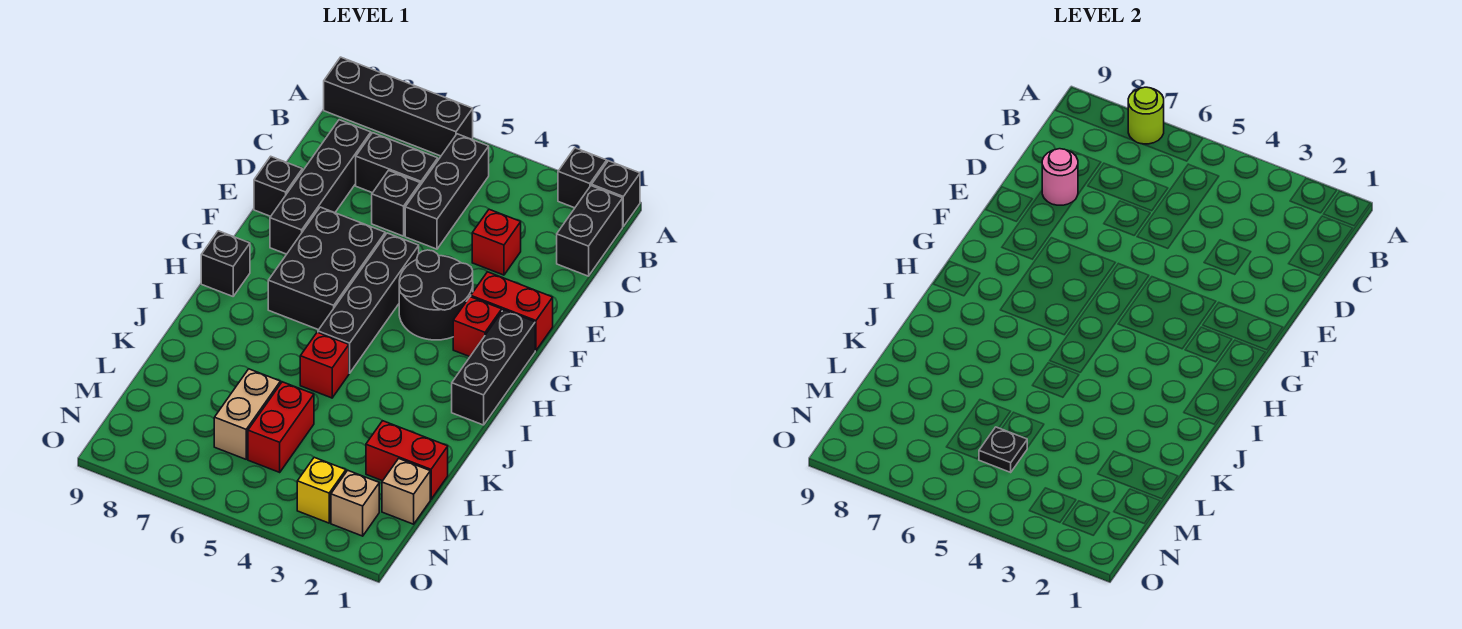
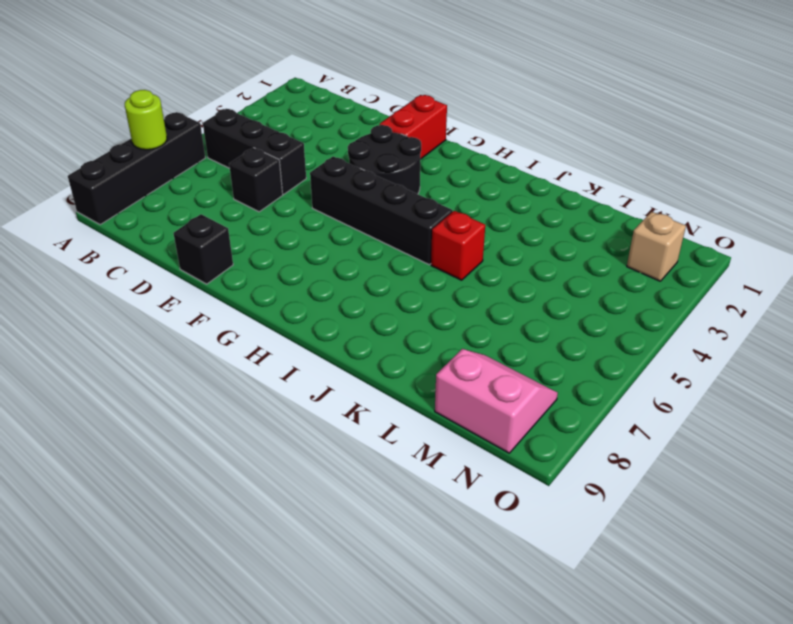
pink 2x2 slope [435,349,558,453] -> none
none -> black 1x1 brick [592,161,640,226]
none -> black 1x1 brick [558,148,607,208]
none -> black 1x2 brick [557,186,623,276]

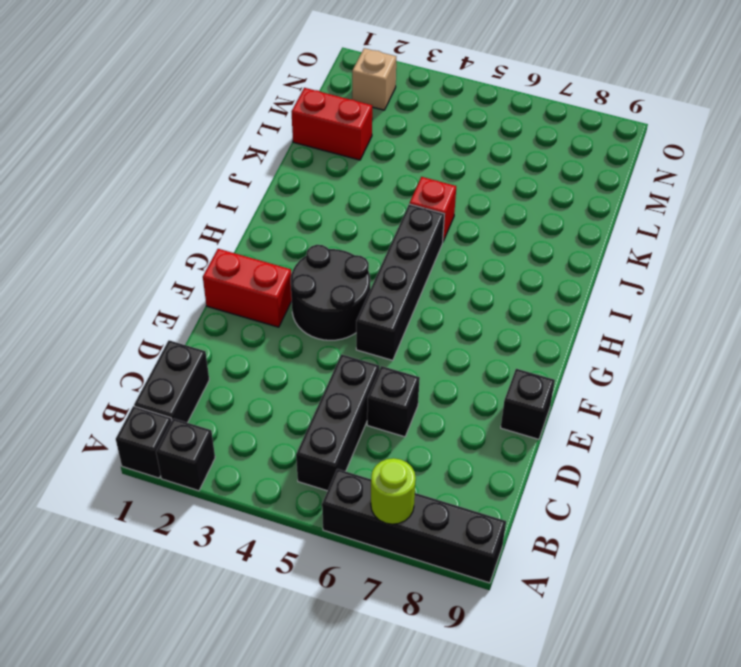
none -> black 1x2 brick [356,133,438,193]
none -> black 1x4 brick [270,120,371,254]
none -> red 1x1 brick [472,209,521,275]

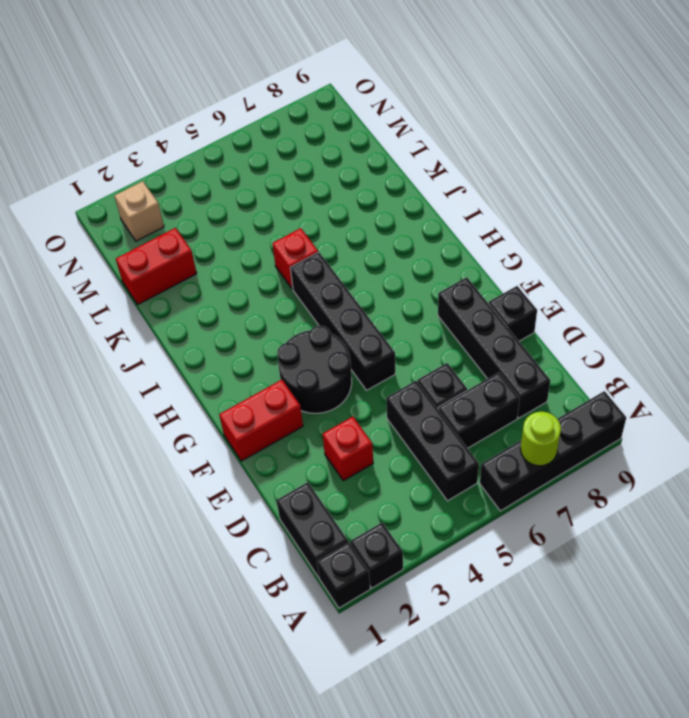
none -> black 2x3 brick [268,207,385,330]
none -> black 1x3 brick [452,310,535,425]
none -> red 1x1 brick [453,297,502,357]

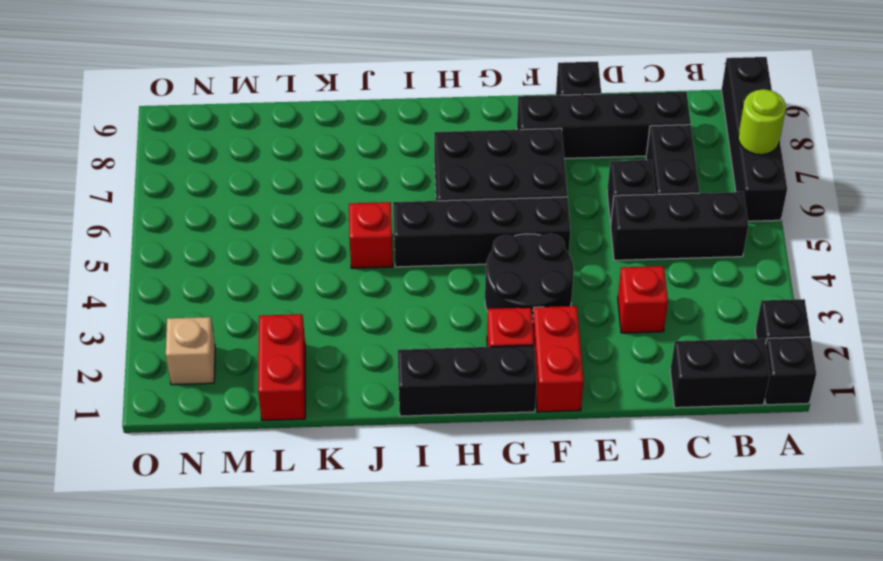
none -> black 1x1 brick [201,231,250,296]
none -> red 1x2 brick [248,382,314,472]
none -> tan 1x2 brick [214,369,280,459]

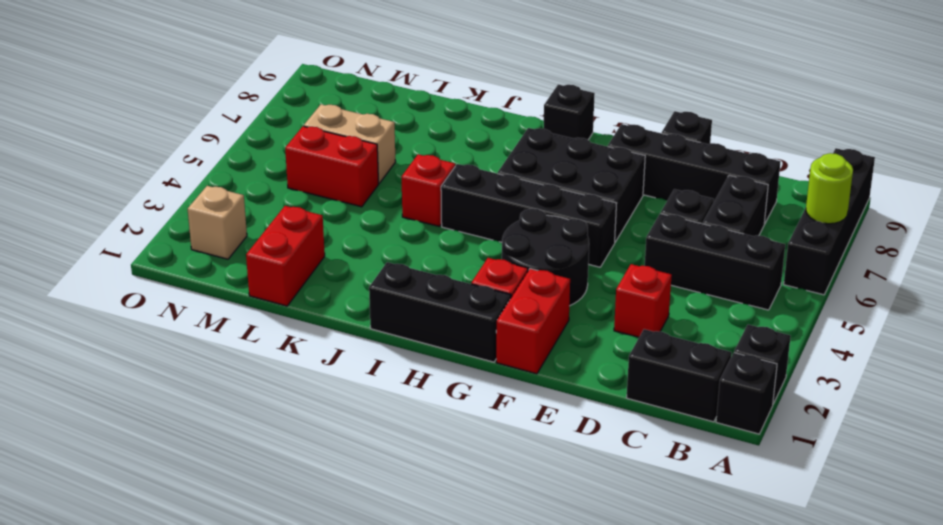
none -> tan 1x1 brick [382,459,430,524]
none -> yellow 1x1 brick [297,457,346,523]
none -> pink 1x1 round brick [1042,149,1078,205]

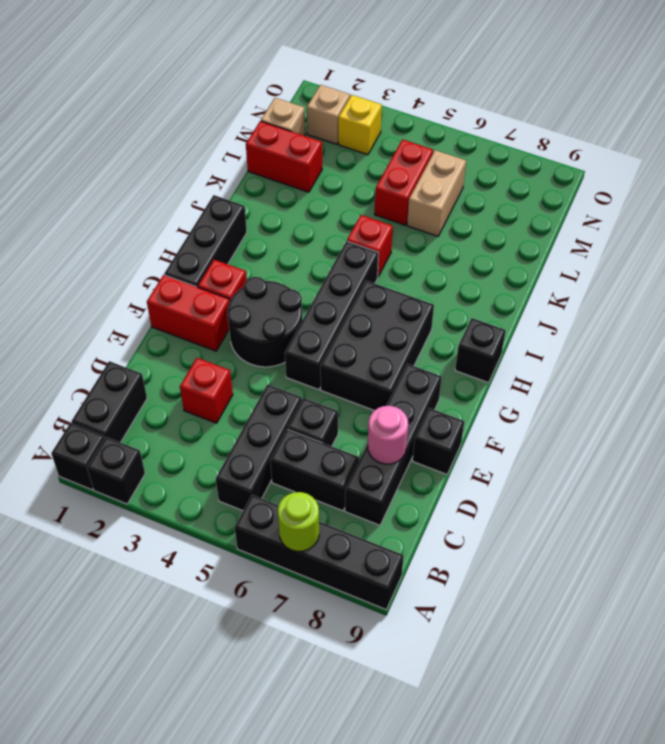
none -> black 1x1 plate [979,427,1027,472]

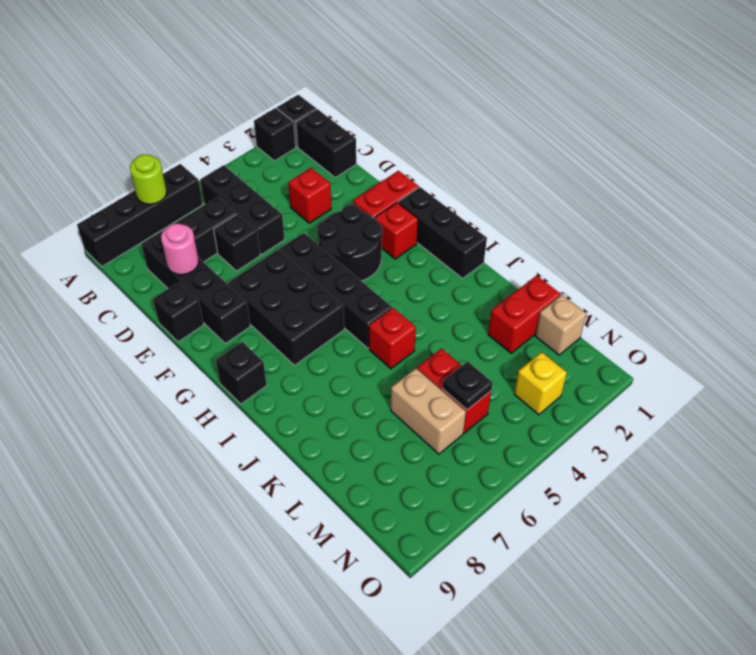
none -> tan 1x1 brick [331,470,379,536]

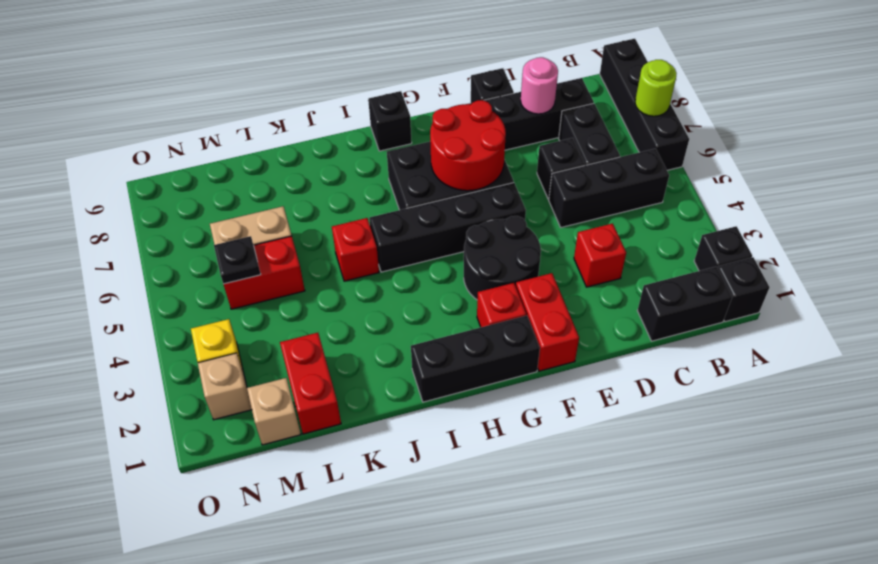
red 2x2 round brick [430,100,506,191] -> none

